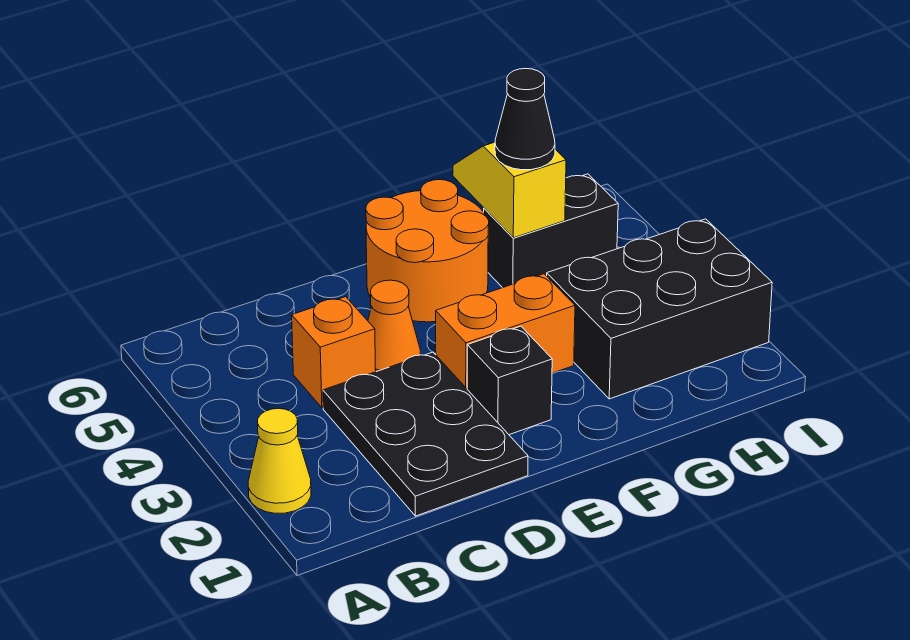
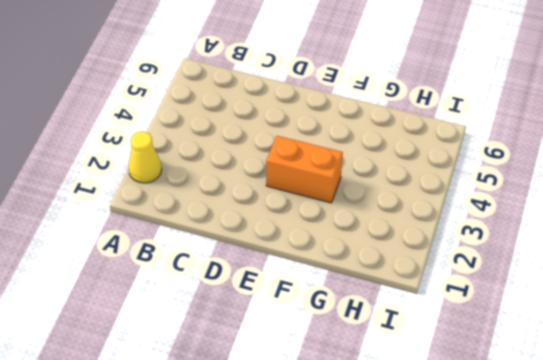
none -> black 2x3 plate [323,352,528,516]
none -> orange 1x1 brick [292,297,376,408]

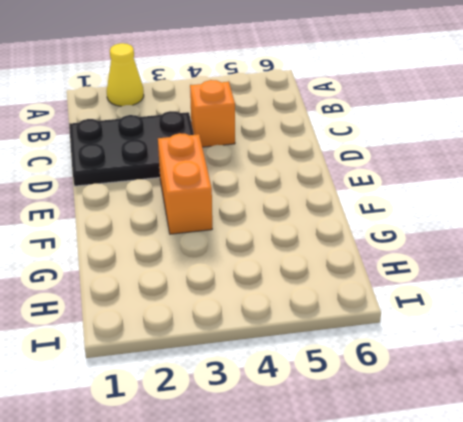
none -> orange 1x1 cone [368,280,421,372]
none -> black 1x1 brick [467,326,552,435]

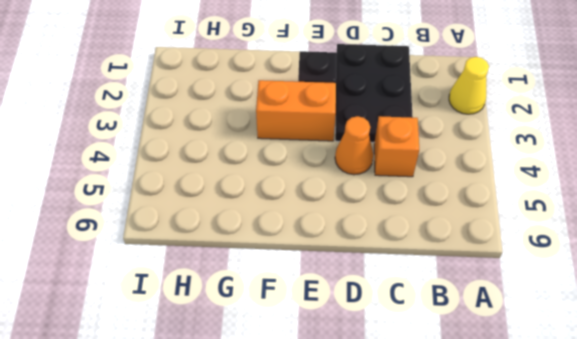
none -> orange 2x2 round brick [366,180,489,322]
none -> black 2x3 brick [547,219,772,399]

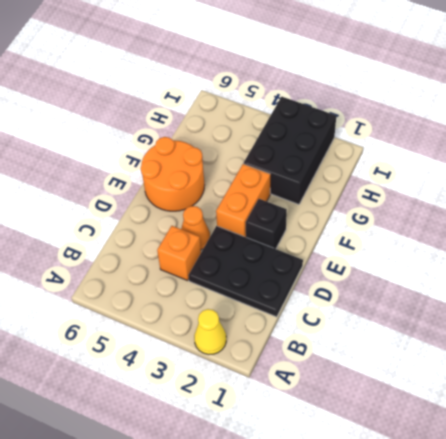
none -> black 1x2 brick [484,174,618,288]
none -> yellow 1x2 slope [453,142,566,238]

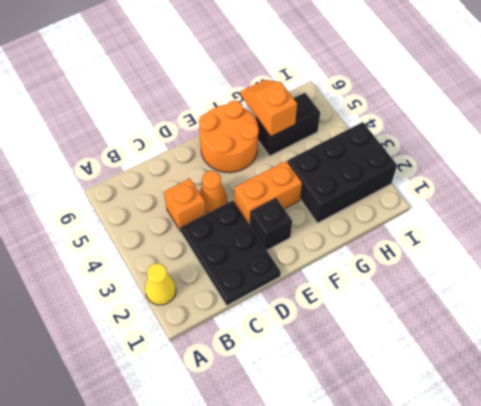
orange 1x2 slope [241,80,297,136] -> yellow 1x2 slope [453,142,566,238]
none -> black 1x1 cone [495,68,555,170]

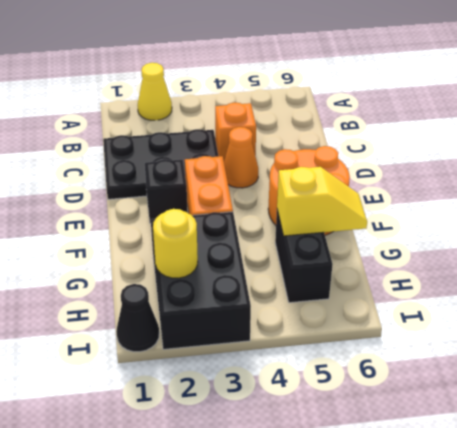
yellow 1x1 round brick [153,209,198,278] -> none
black 1x1 cone [116,284,159,352] -> black 1x1 cone moved to [495,68,555,170]

